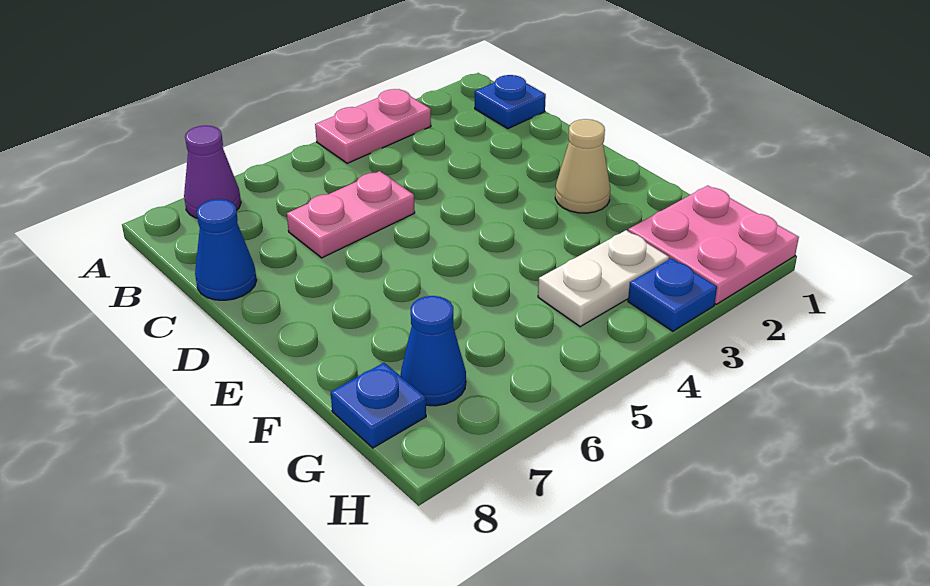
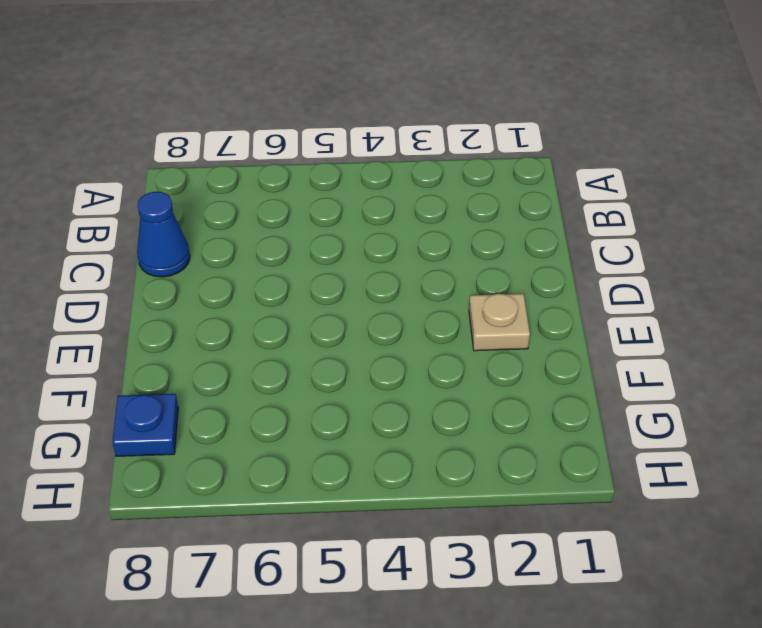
tan 1x1 plate [469,294,530,351] -> tan 1x1 cone [555,119,610,213]
none -> pink 1x2 plate [315,89,431,163]
none -> purple 1x1 cone [184,126,241,218]

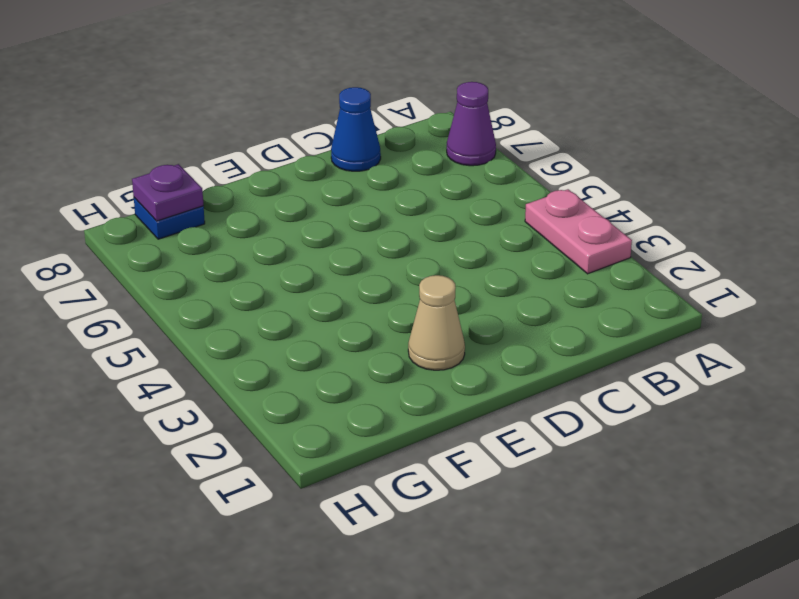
purple 1x1 plate [132,164,204,221] -> none
none -> blue 1x1 plate [475,75,546,129]
none -> pink 1x2 plate [287,171,415,258]

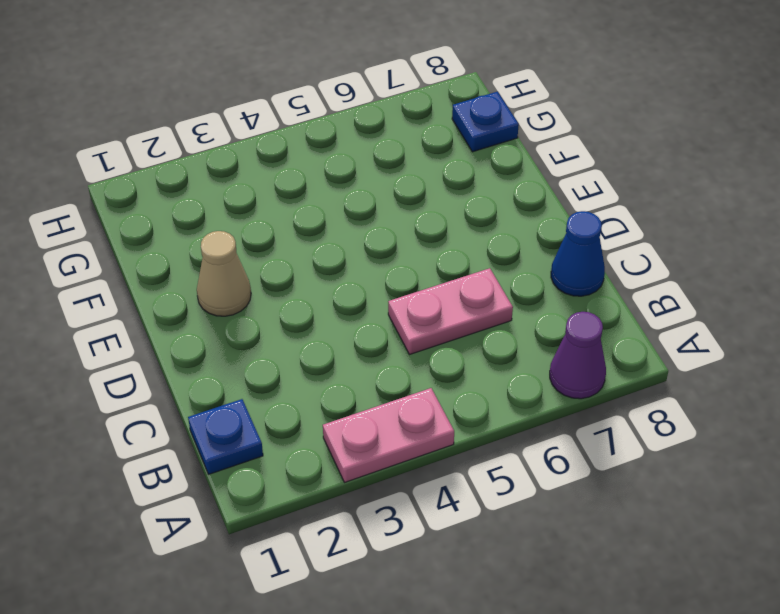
none -> pink 2x2 plate [628,186,799,304]
none -> white 1x2 plate [538,230,669,327]

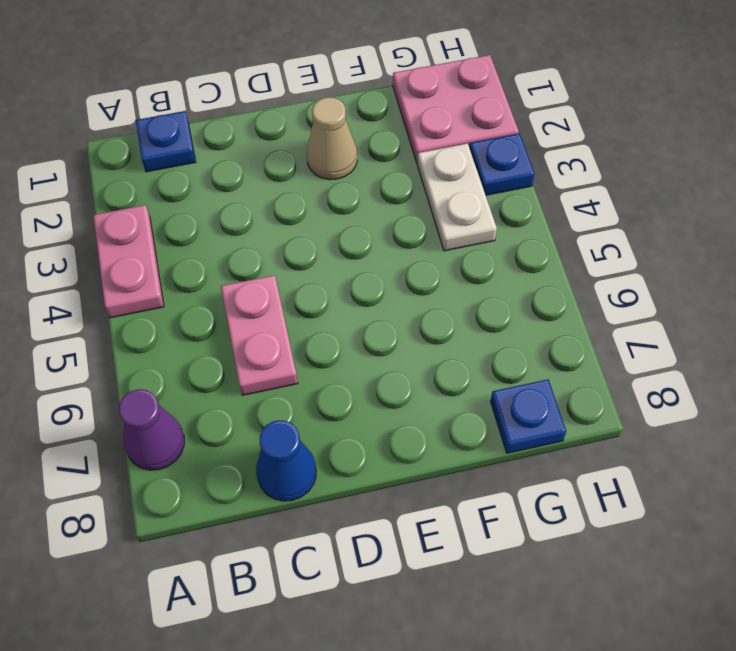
none -> blue 1x1 cone [401,296,466,406]

